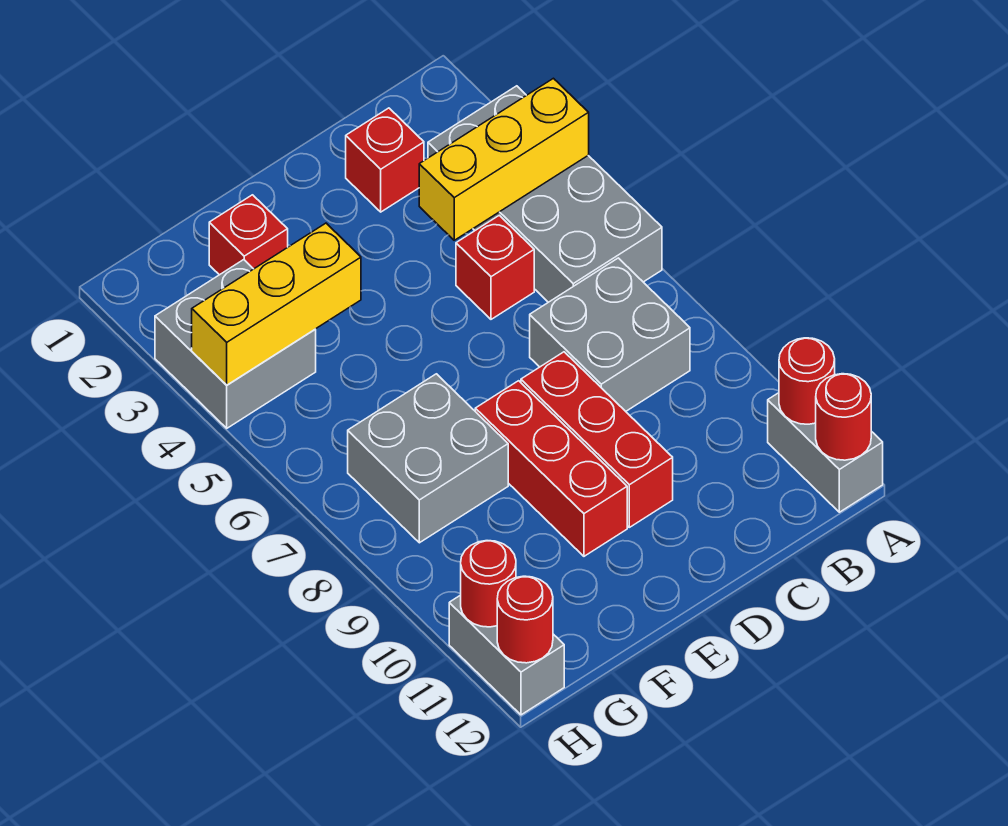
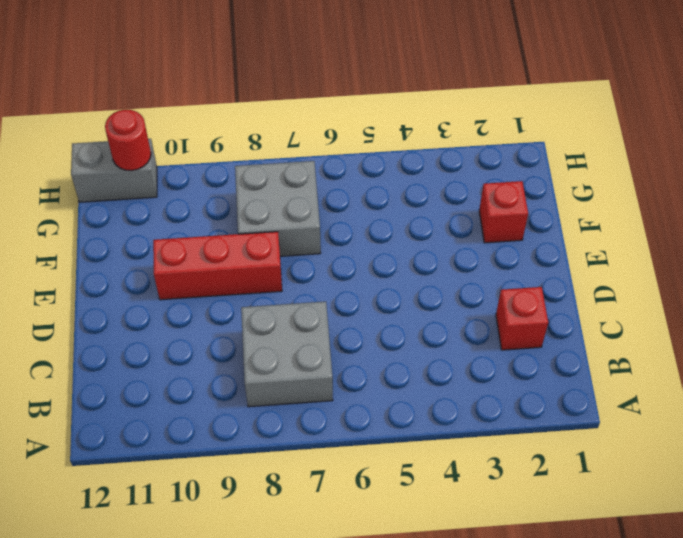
none -> grey 2x4 brick [428,86,662,302]
none -> grey 1x2 brick [768,393,883,512]
none -> red 1x1 brick [456,215,534,319]

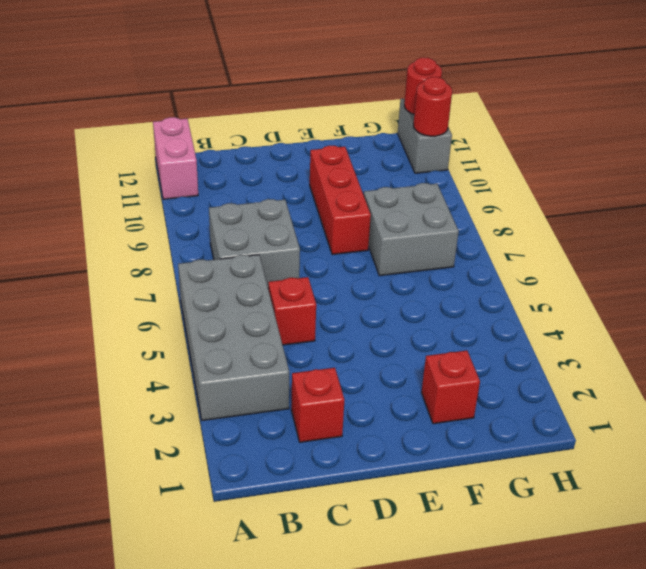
pink 1x2 brick [153,117,198,199] -> grey 1x2 brick [768,393,883,512]
none -> red 1x3 brick [521,352,673,527]
none -> grey 2x2 brick [155,260,316,428]
none -> yellow 1x3 brick [419,78,589,240]

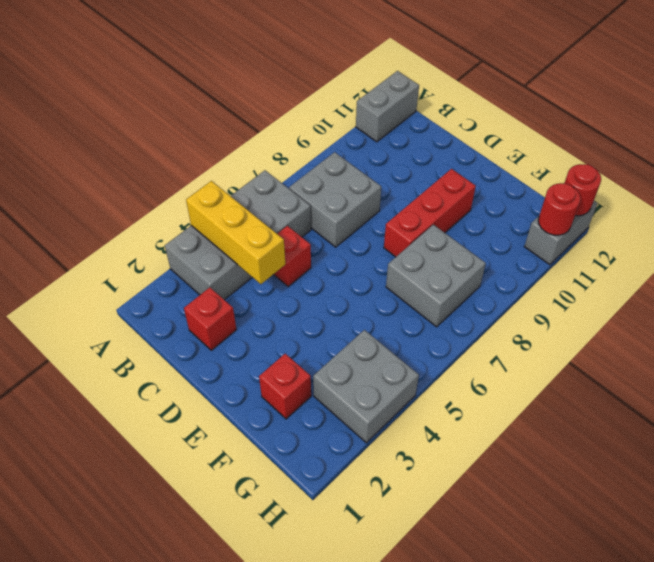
none -> red 1x3 brick [521,352,673,527]
none -> red 1x1 round brick [779,338,835,424]
none -> red 1x1 round brick [816,374,871,460]

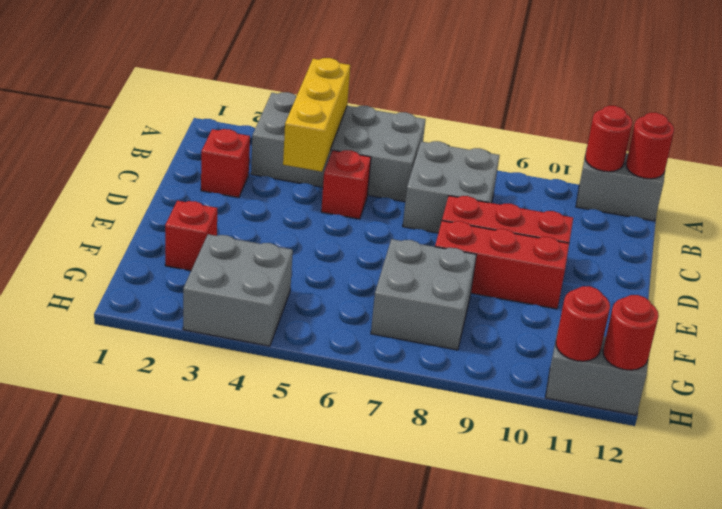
none -> yellow 1x3 brick [192,223,361,385]

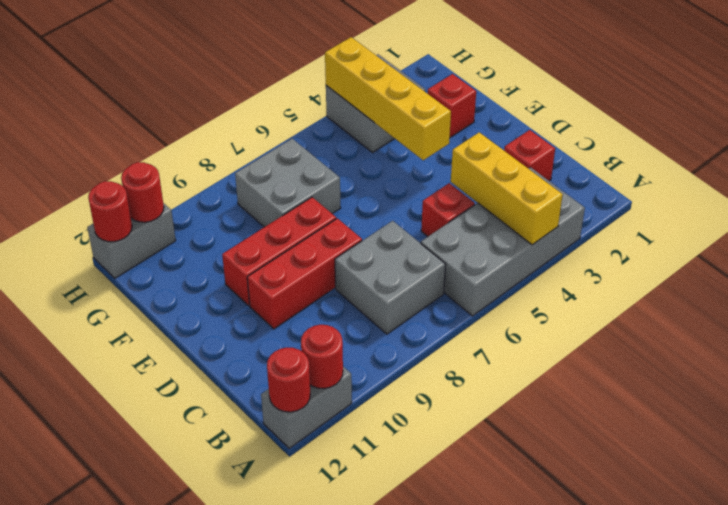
yellow 1x4 brick [325,37,451,160] -> yellow 1x3 brick [192,223,361,385]

